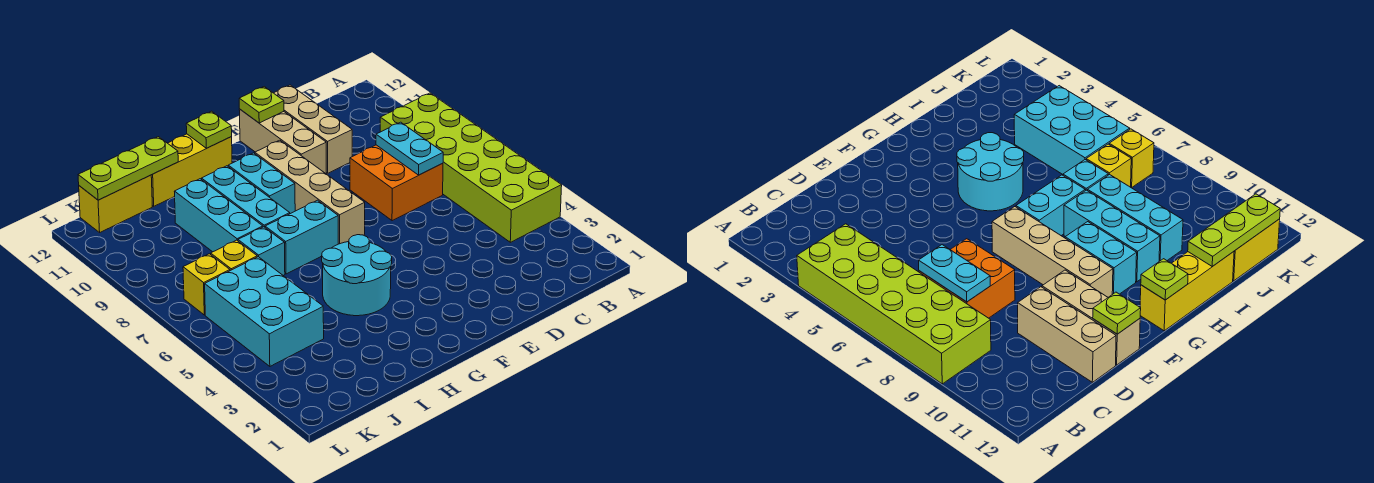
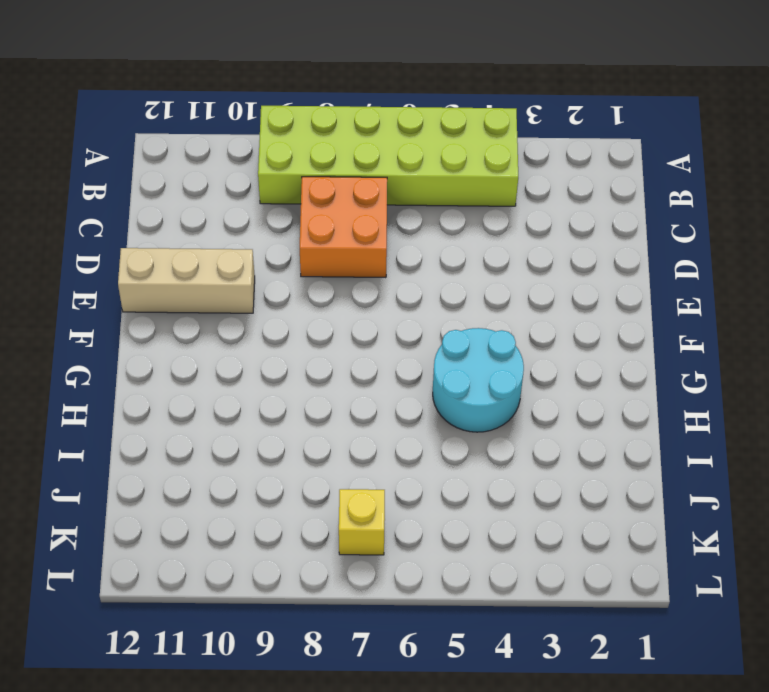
none -> tan 1x3 brick [274,85,352,173]
none -> tan 1x4 brick [255,140,365,244]
none -> cyan 1x2 brick [265,200,338,274]

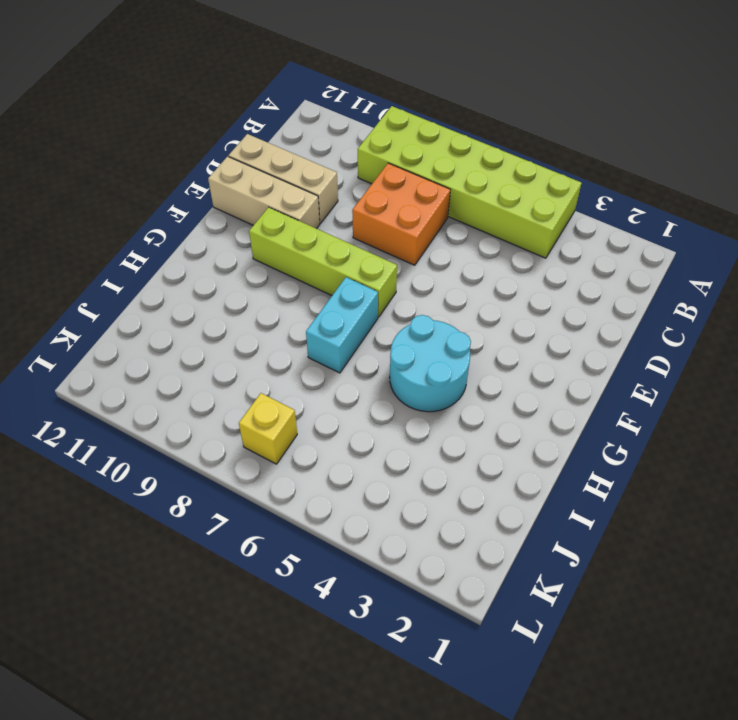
lime 1x4 brick [249,207,397,317] -> tan 1x4 brick [255,140,365,244]
none -> cyan 1x2 brick [228,153,295,214]
none -> yellow 1x3 brick [151,134,232,206]
none -> cyan 1x3 brick [201,166,290,227]

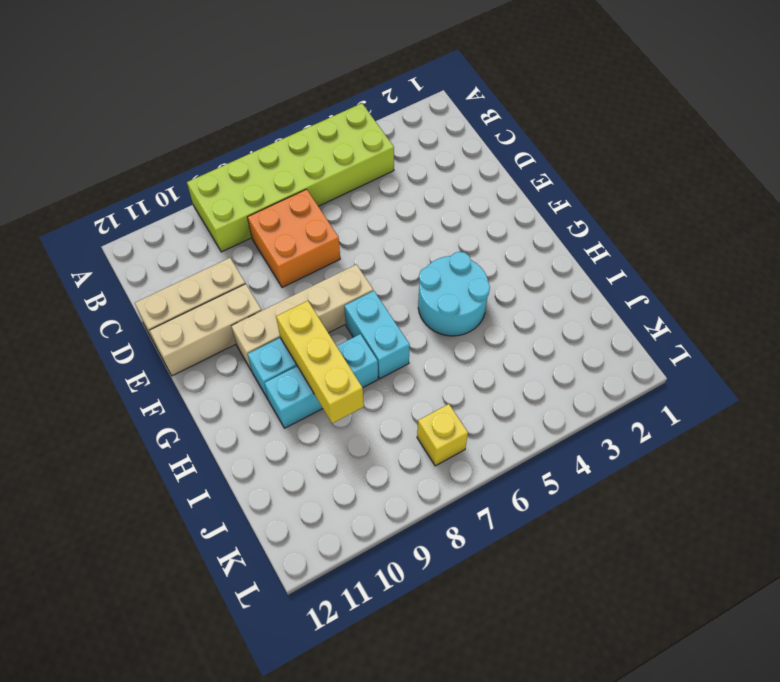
yellow 1x3 brick [276,301,364,423] -> yellow 1x3 brick moved to [151,134,232,206]
none -> cyan 1x1 brick [238,227,285,275]
none -> cyan 1x3 brick [174,179,263,252]
none -> cyan 2x3 brick [205,257,324,366]

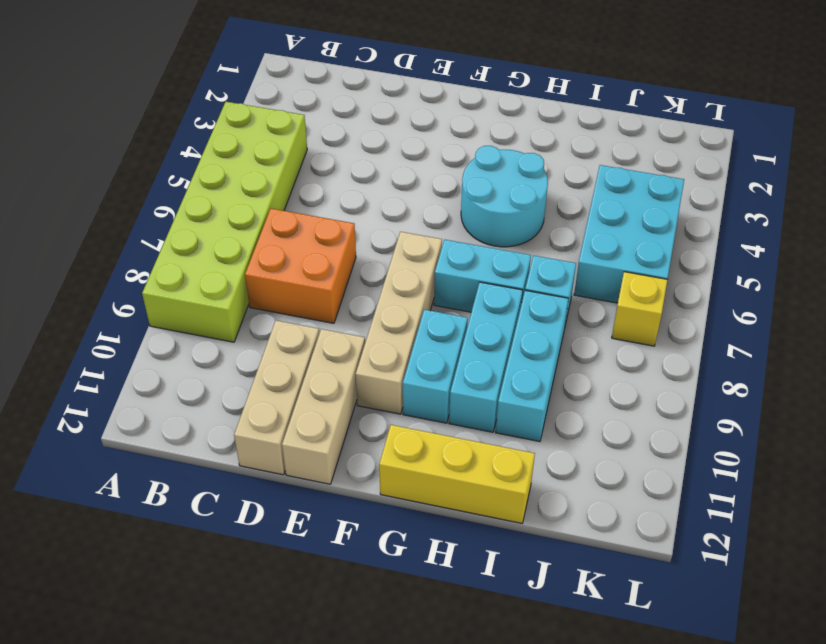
none -> yellow 1x1 brick [211,240,257,271]
none -> yellow 1x2 brick [79,175,152,232]
none -> cyan 1x2 plate [376,122,443,175]

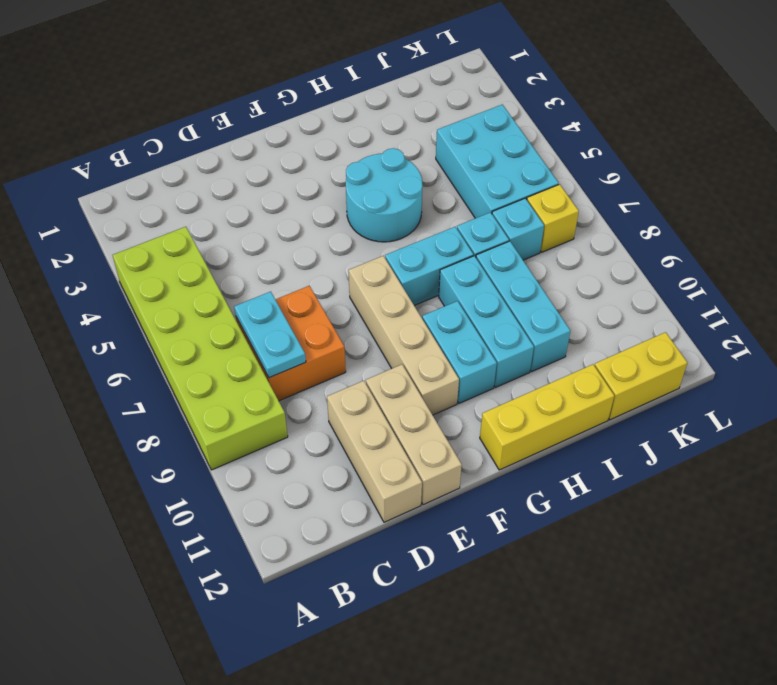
cyan 1x1 brick [492,198,544,260] -> yellow 1x1 brick [211,240,257,271]
none -> lime 1x1 plate [239,87,284,123]
none -> lime 1x1 plate [186,111,232,148]
none -> lime 1x3 plate [78,137,178,200]

